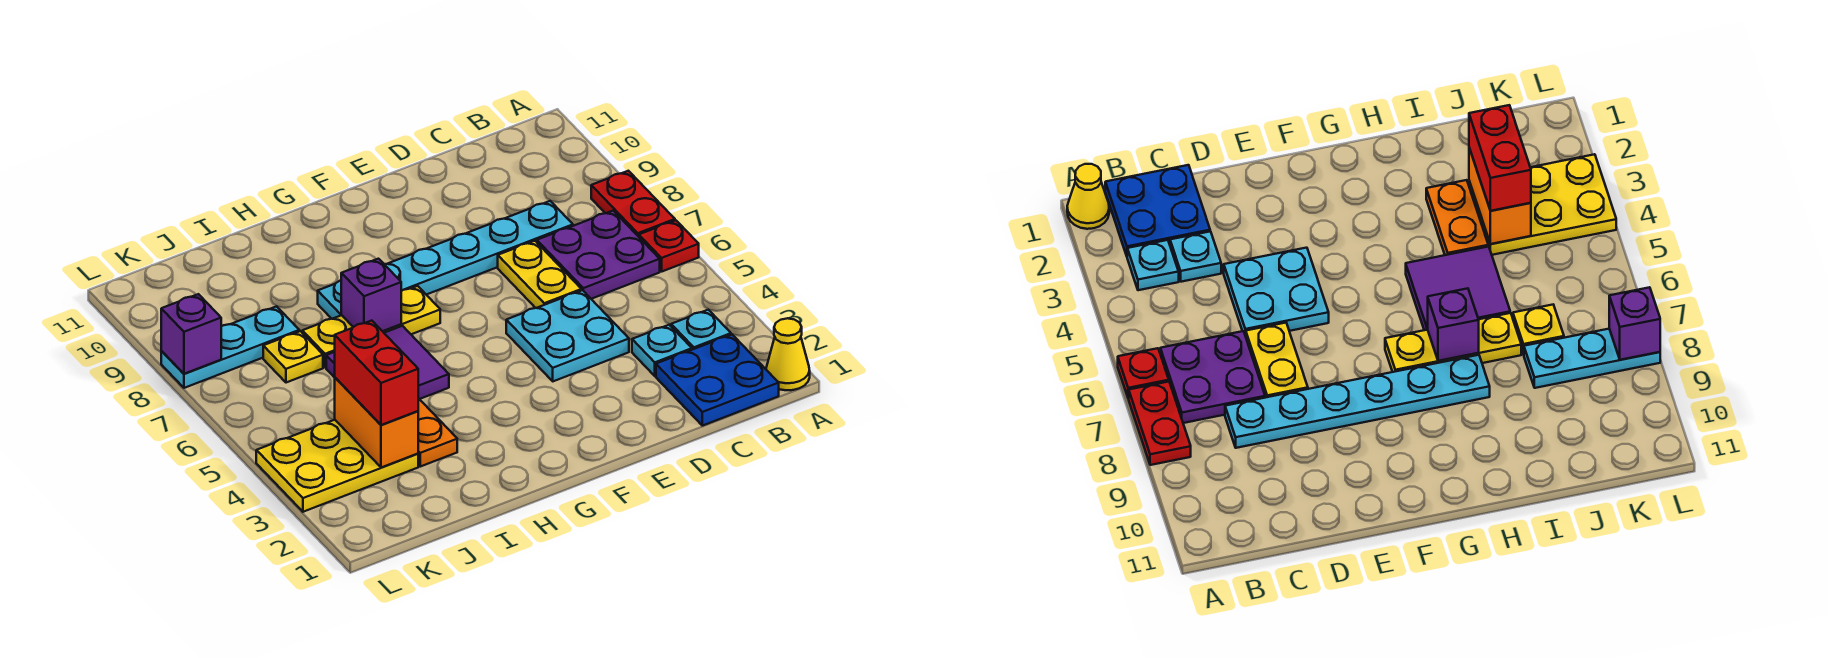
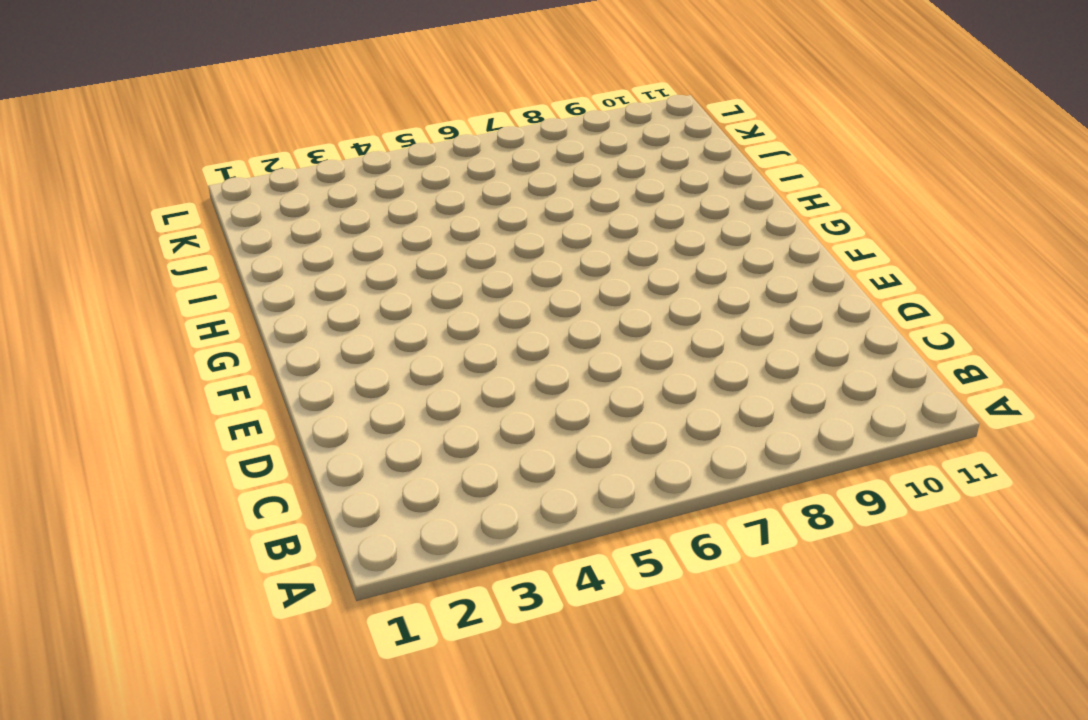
none -> yellow 1x1 cone [766,318,810,390]
none -> red 1x1 plate [639,220,699,271]
none -> red 1x2 plate [591,171,675,237]

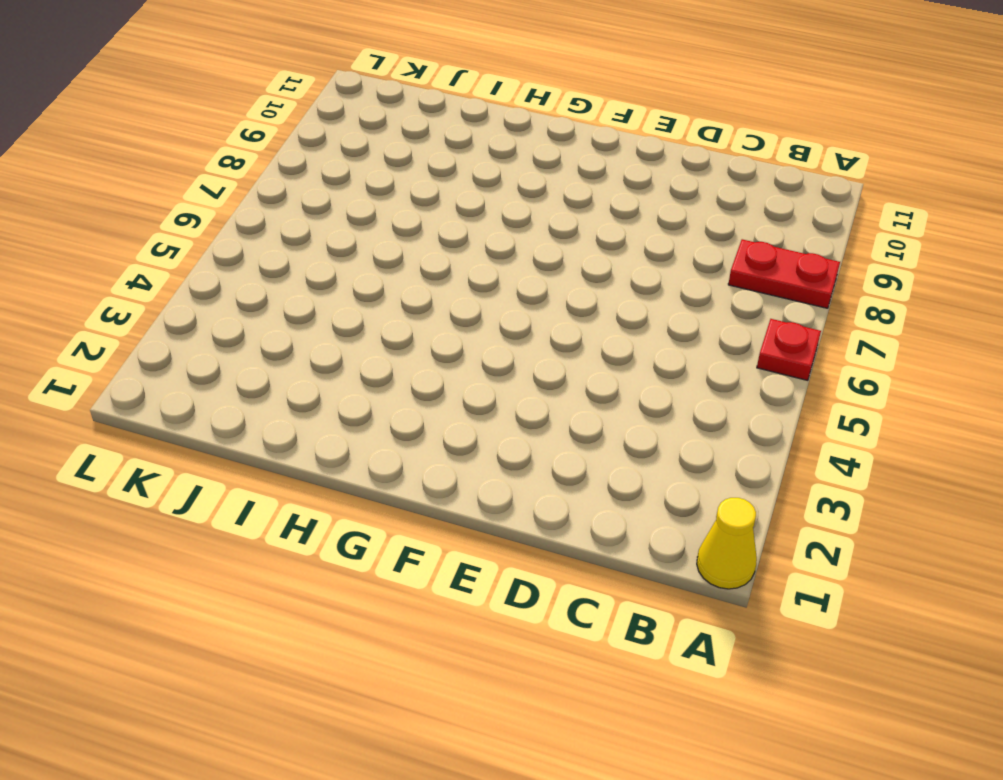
red 1x2 plate [728,239,840,308] -> red 1x2 plate turned to [591,171,675,237]
none -> blue 2x2 plate [656,335,779,426]
none -> cyan 1x1 plate [671,310,731,350]
none -> purple 2x2 plate [537,211,660,299]

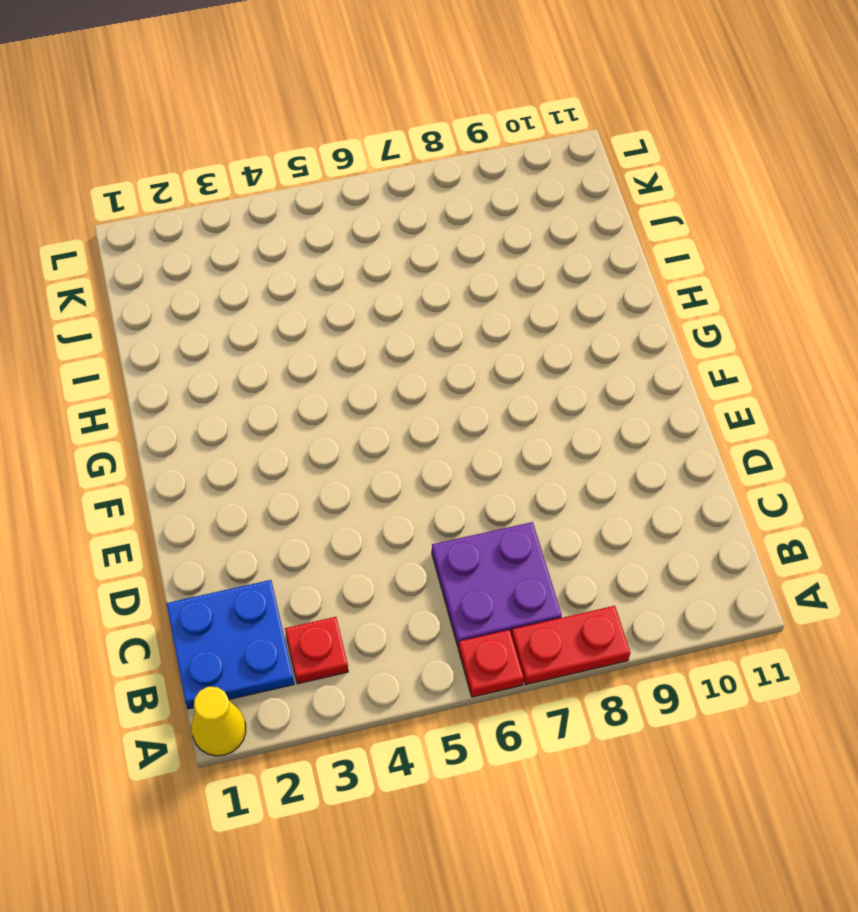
red 1x1 plate [285,617,348,684] -> cyan 1x1 plate [671,310,731,350]
none -> cyan 1x1 plate [632,325,692,376]
none -> cyan 1x6 plate [318,201,573,319]
none -> cyan 2x2 plate [506,290,629,381]

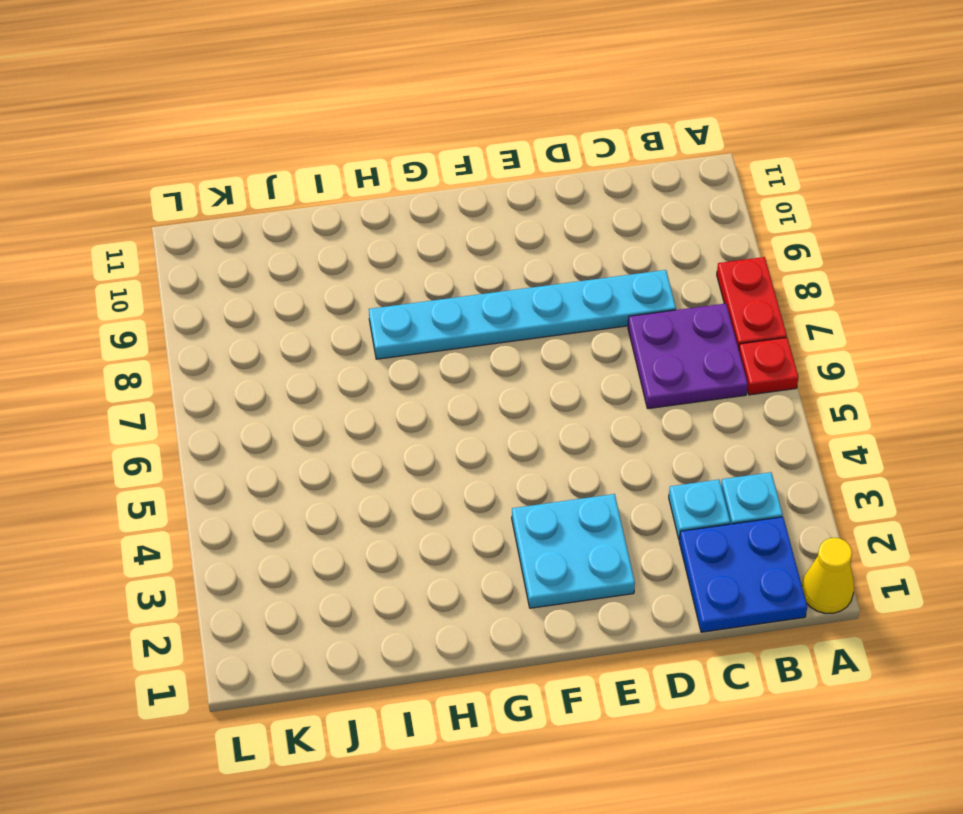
cyan 2x2 plate [512,494,635,608] -> cyan 2x2 plate moved to [506,290,629,381]
none -> yellow 1x2 plate [498,241,581,308]
none -> yellow 1x3 plate [302,286,440,368]
none -> purple 2x2 tile [326,326,449,399]

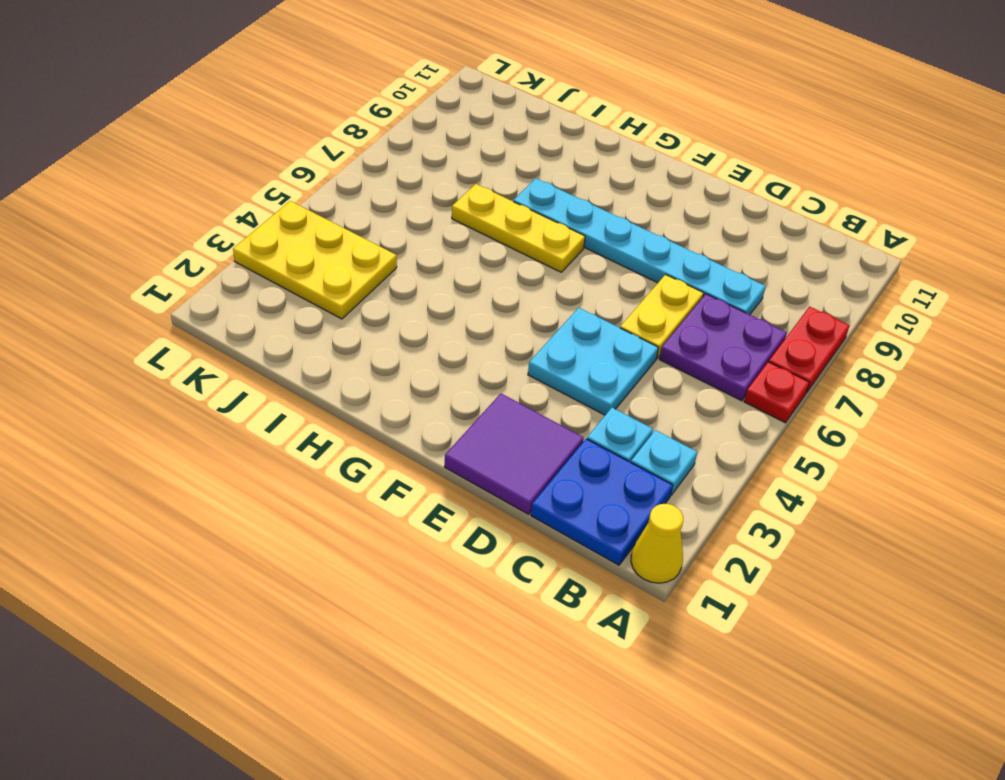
purple 2x2 tile [445,394,584,514] -> purple 2x2 tile moved to [326,326,449,399]
none -> orange 1x2 plate [418,398,457,467]
none -> yellow 1x1 plate [263,331,323,383]
none -> cyan 1x3 plate [161,306,299,388]

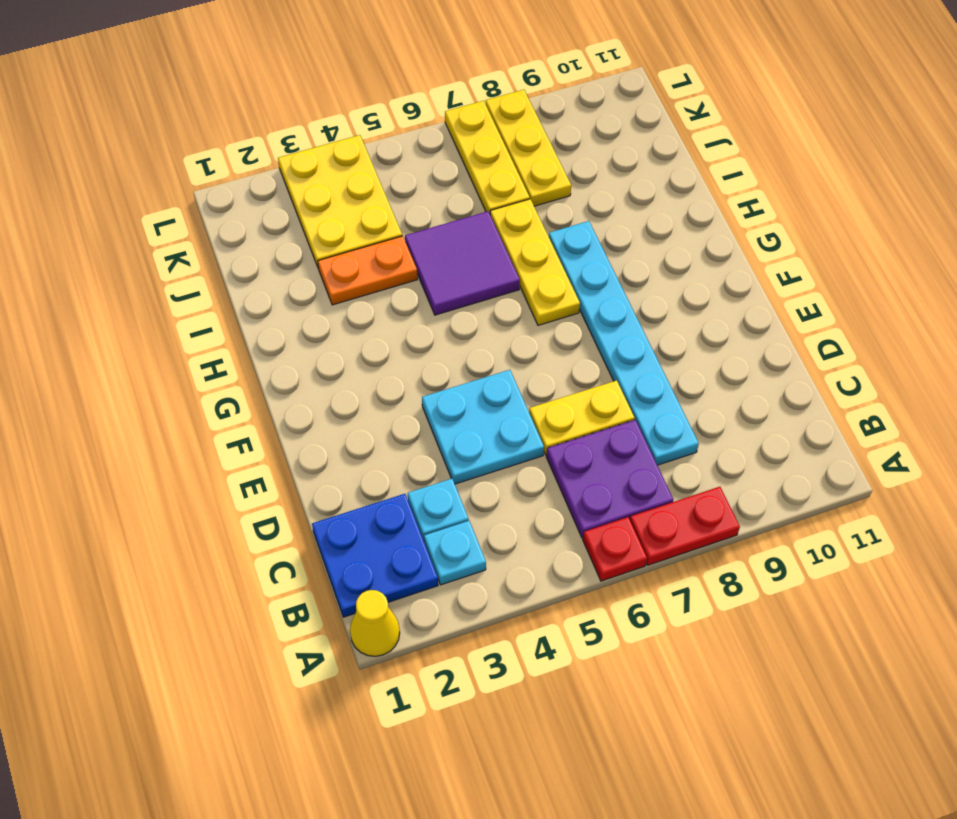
yellow 1x3 plate [445,101,530,213] -> yellow 1x1 plate [263,331,323,383]
yellow 1x3 plate [486,90,571,206] -> cyan 1x3 plate [161,306,299,388]
none -> purple 1x1 brick [341,259,401,331]
none -> orange 1x2 brick [335,378,418,468]
none -> purple 1x1 brick [161,294,221,374]

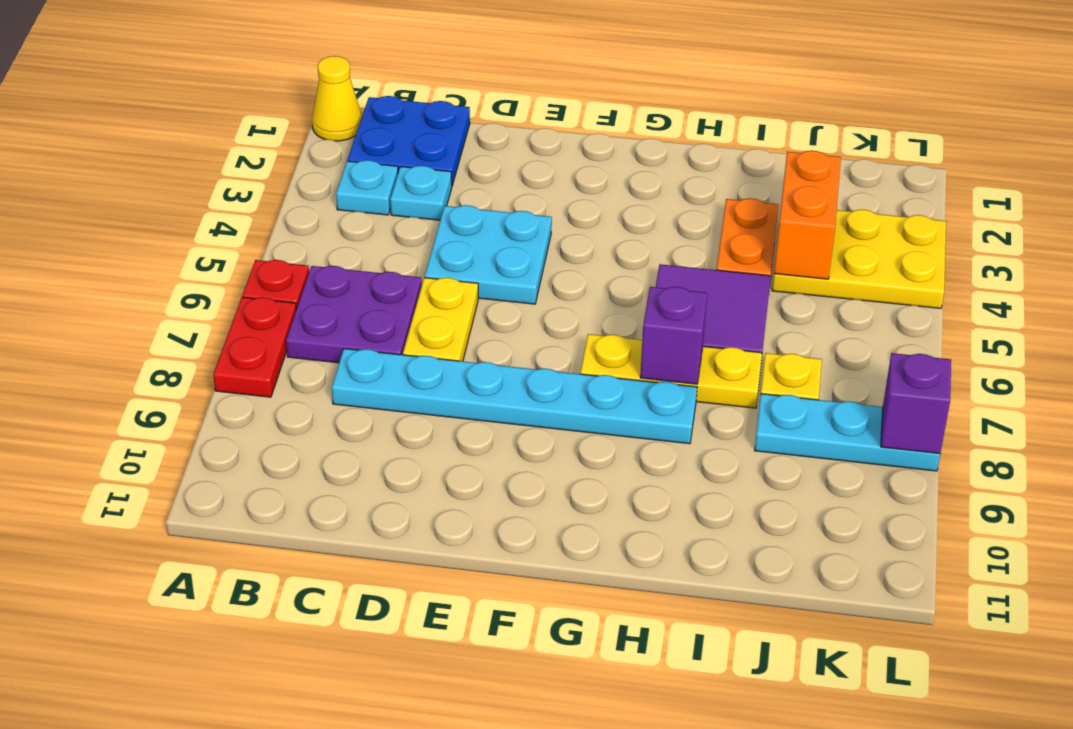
none -> red 1x2 brick [335,321,418,425]

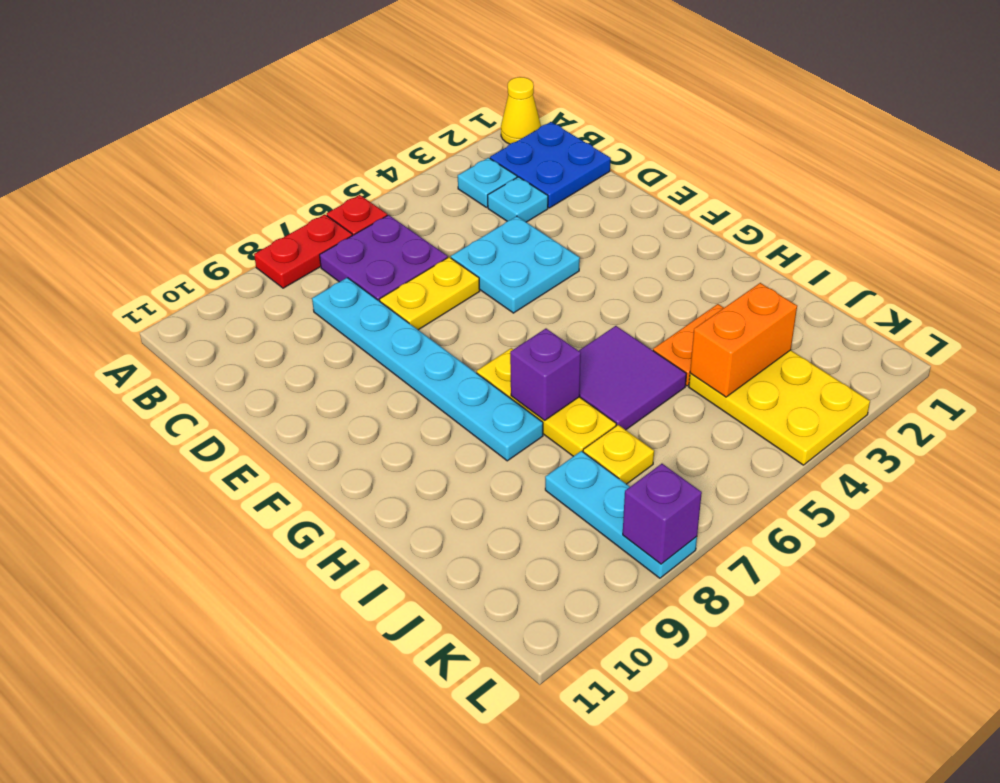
none -> red 1x2 brick [335,321,418,425]

